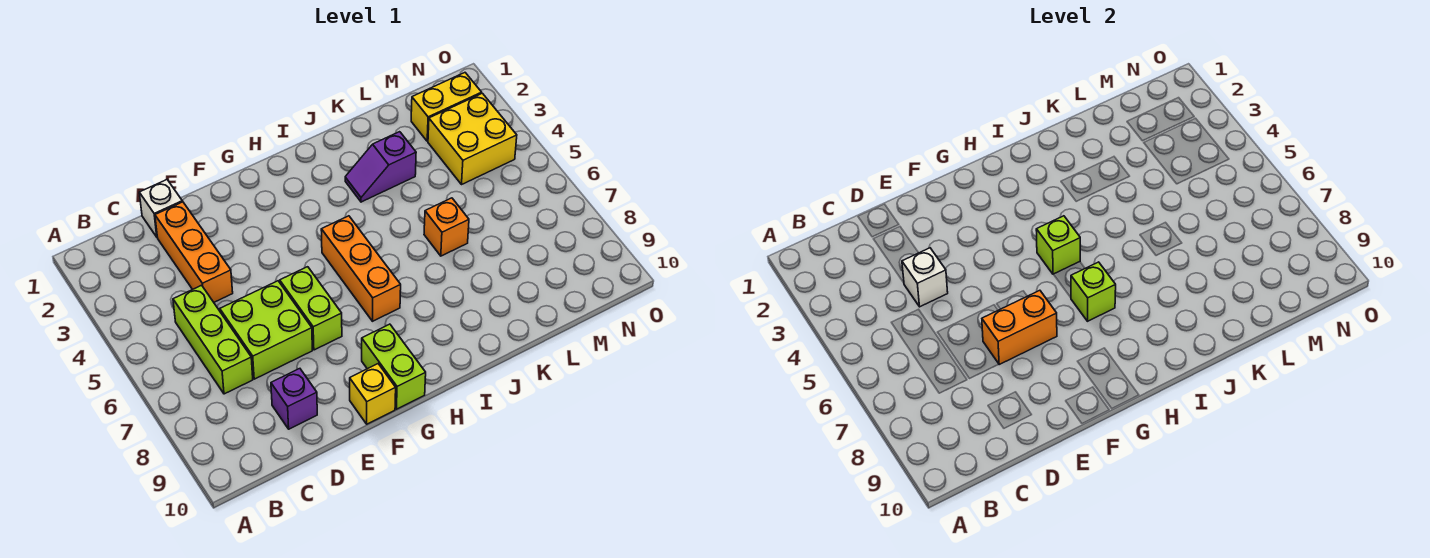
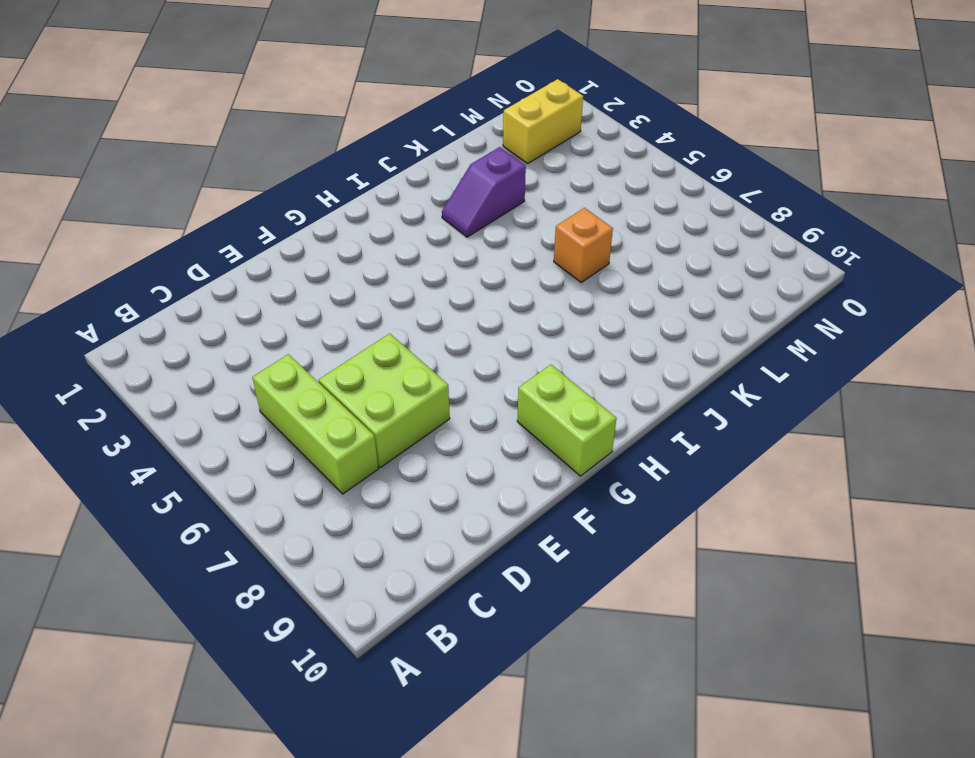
none -> white 1x1 brick [139,180,182,237]
none -> orange 1x3 brick [155,202,233,302]
none -> purple 1x1 brick [271,369,317,429]

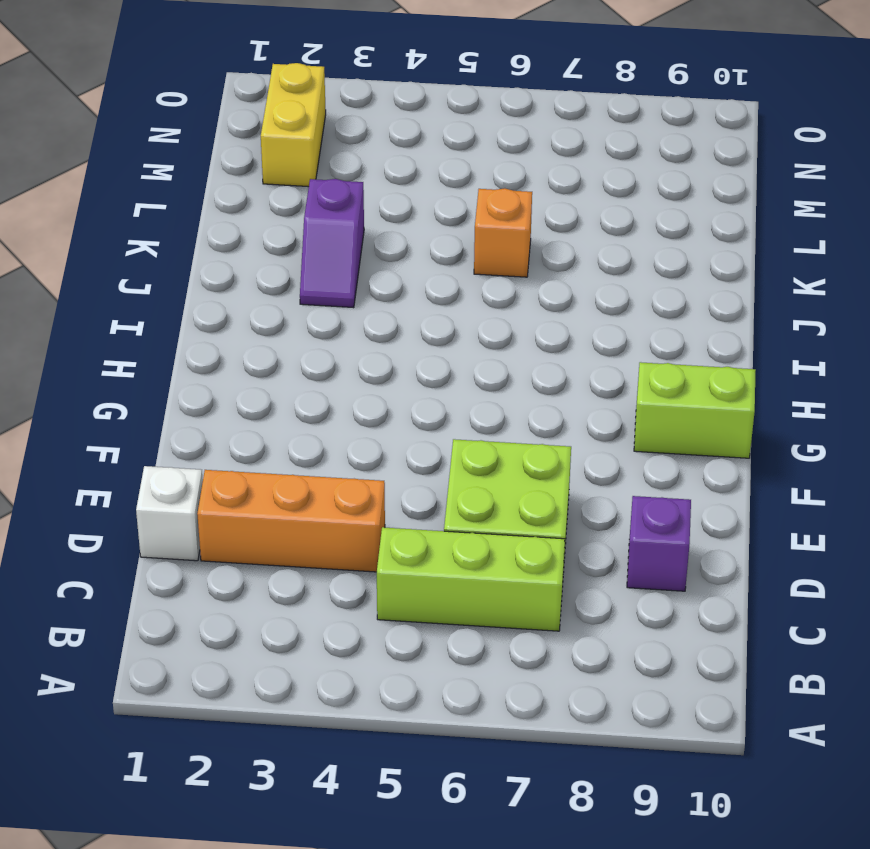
none -> lime 1x2 brick [280,267,342,350]
none -> yellow 1x1 brick [350,364,396,424]
none -> orange 1x3 brick [321,216,401,321]

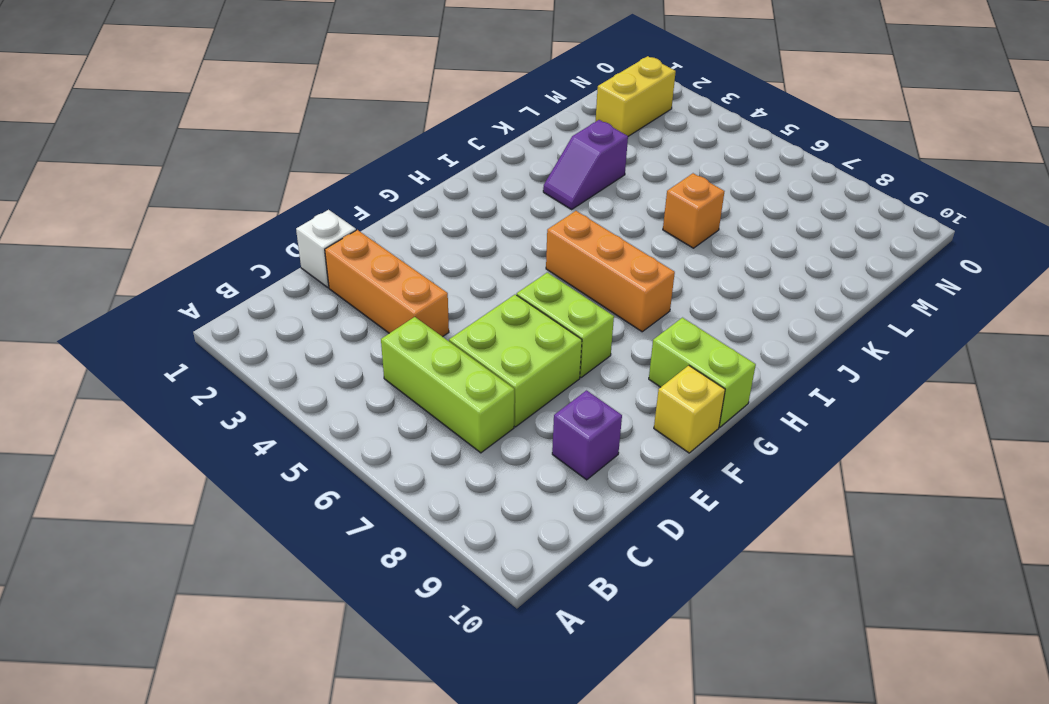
none -> yellow 2x2 brick [428,93,517,184]
none -> white 1x1 brick [902,248,948,307]
none -> orange 1x2 brick [982,290,1057,364]

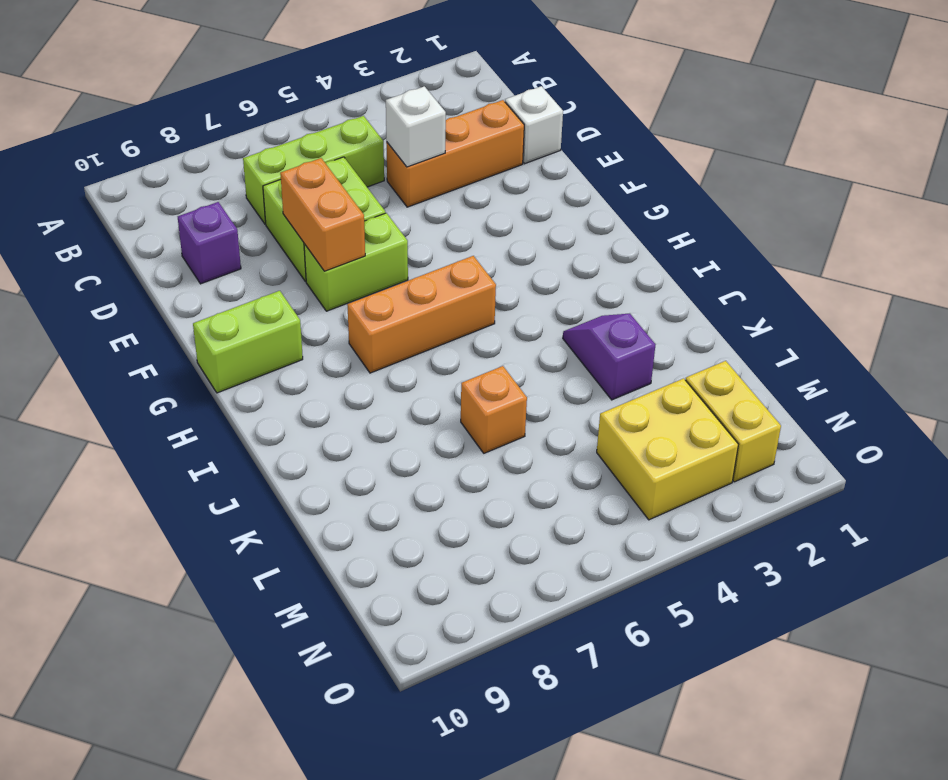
none -> yellow 1x1 brick [350,364,396,424]
none -> lime 1x1 brick [1036,216,1080,274]
none -> lime 1x1 brick [1071,262,1116,321]

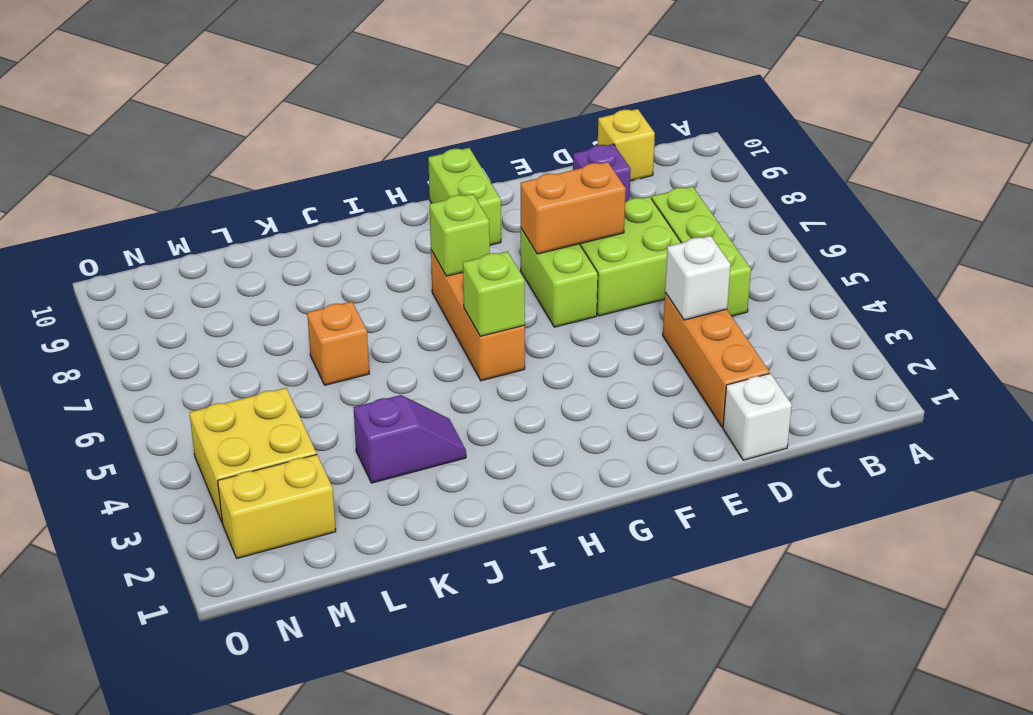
yellow 1x1 brick [598,109,655,181] -> yellow 1x1 brick moved to [350,364,396,424]

